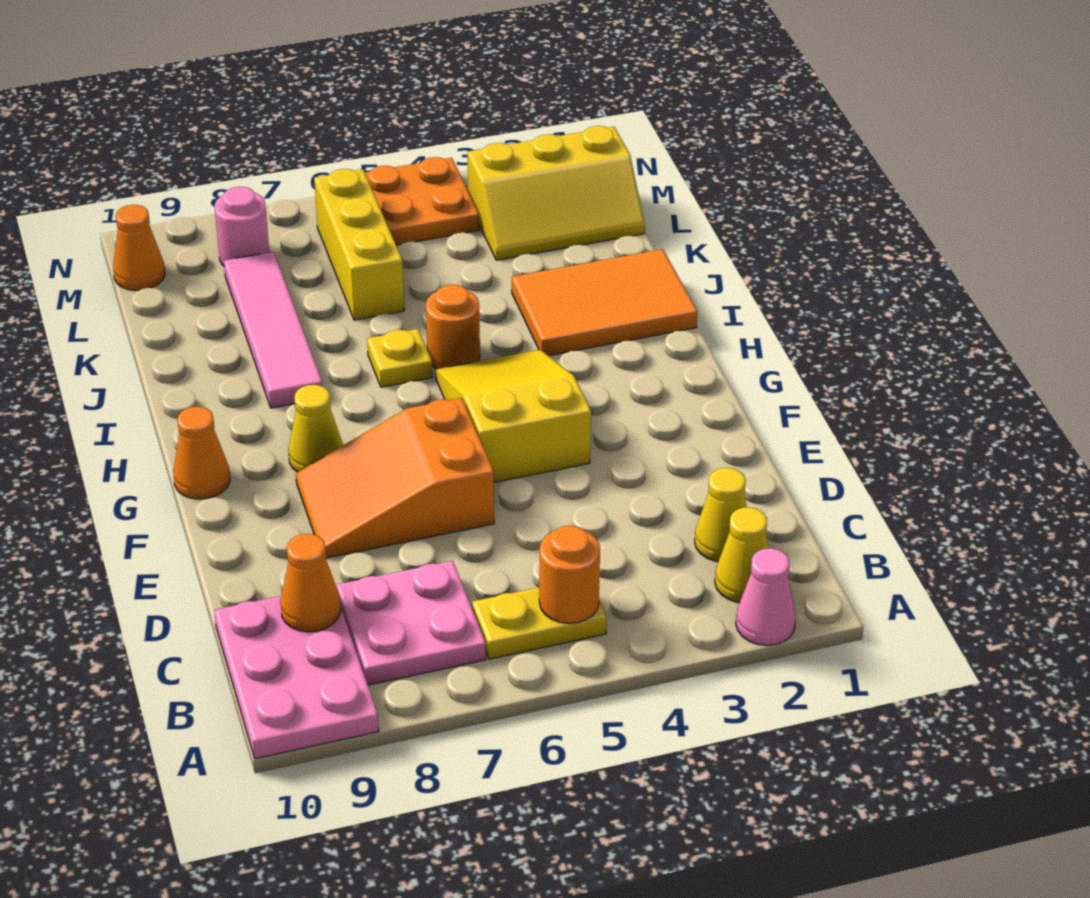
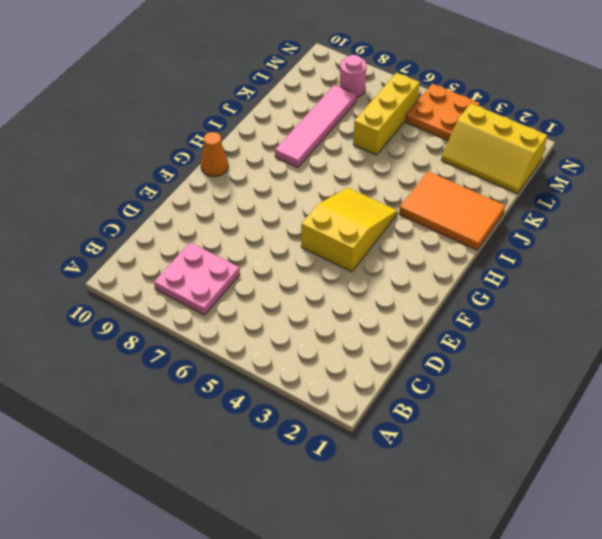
none -> pink 1x1 cone [736,548,796,646]
none -> pink 2x3 plate [214,596,379,759]
none -> yellow 1x1 cone [715,507,768,602]

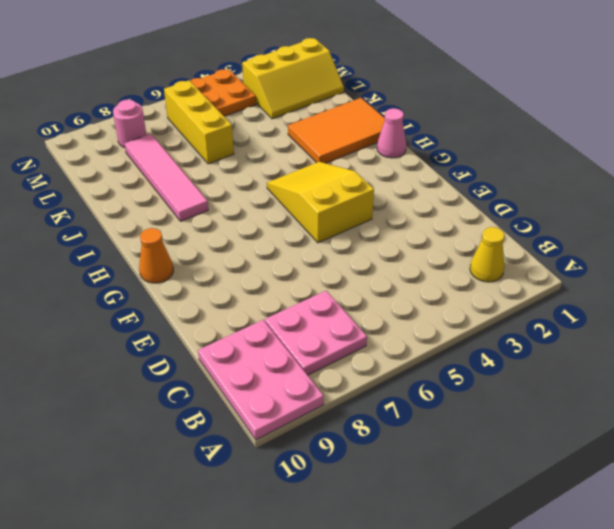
pink 1x1 cone [377,108,406,158] -> pink 1x1 cone moved to [736,548,796,646]
none -> yellow 1x2 plate [472,588,607,659]
none -> yellow 1x1 cone [695,468,747,562]
none -> orange 2x3 slope [296,398,494,558]

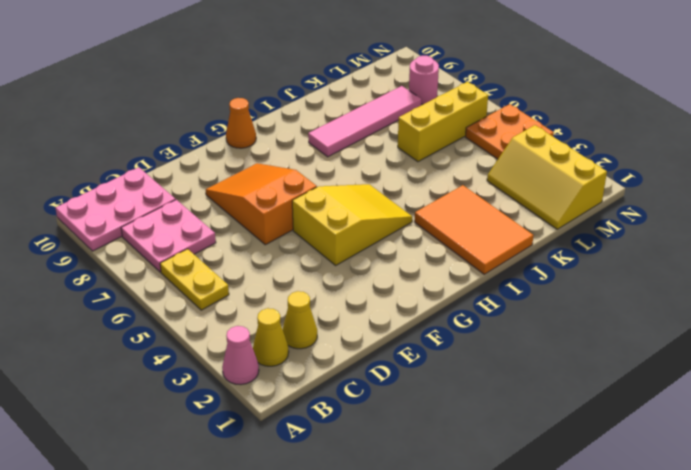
none -> yellow 1x1 cone [288,385,343,472]
none -> orange 1x1 round brick [426,285,480,369]
none -> yellow 1x1 plate [367,329,432,387]

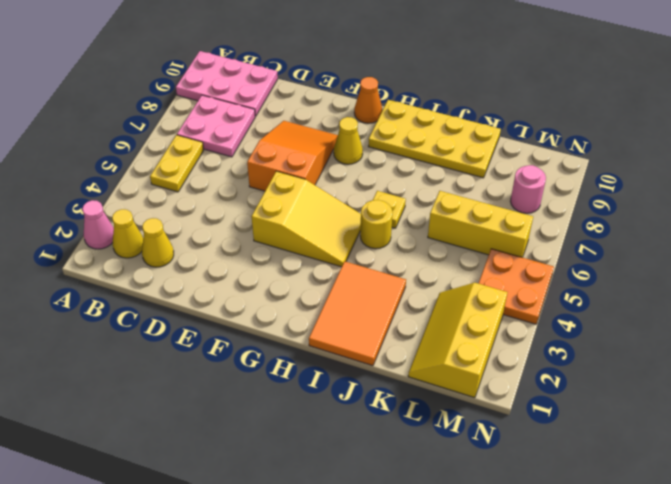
yellow 2x4 plate [368,100,501,178] -> none
yellow 1x1 round brick [360,200,393,249] -> orange 1x1 round brick [426,285,480,369]
none -> pink 1x4 tile [224,252,322,408]
none -> orange 1x1 cone [113,205,165,290]
none -> orange 1x1 round brick [539,526,600,623]

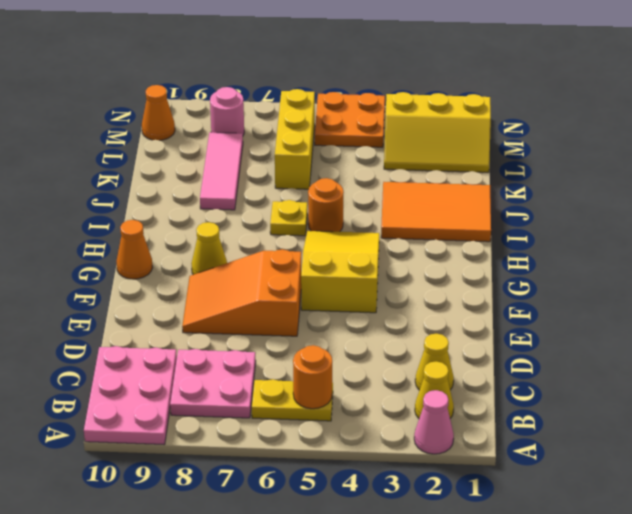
pink 1x3 tile [200,132,243,210] -> pink 1x4 tile [224,252,322,408]
none -> orange 1x1 cone [280,534,341,632]

